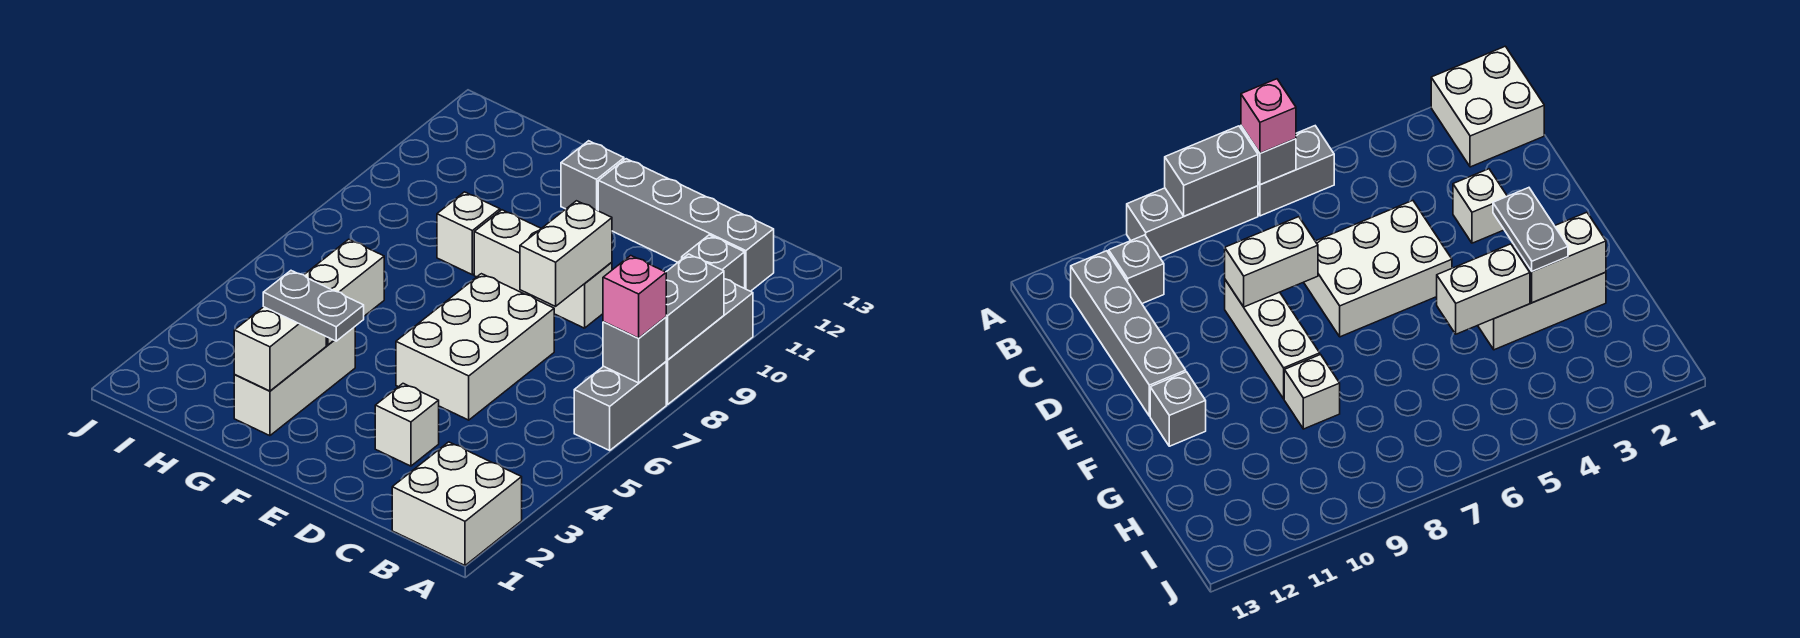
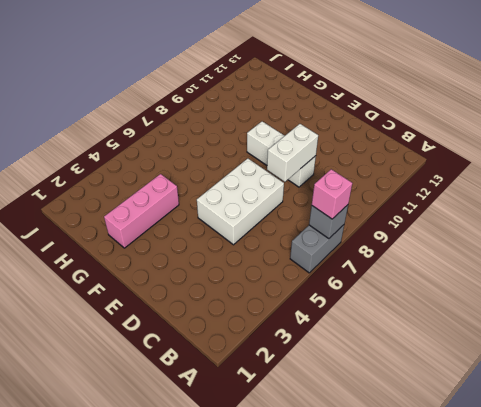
pink 1x3 brick [104,174,179,248] -> white 1x3 brick [234,327,355,436]
none -> white 2x2 brick [392,442,522,565]
none -> grey 1x3 brick [666,279,753,405]
none -> grey 1x1 brick [682,235,745,288]

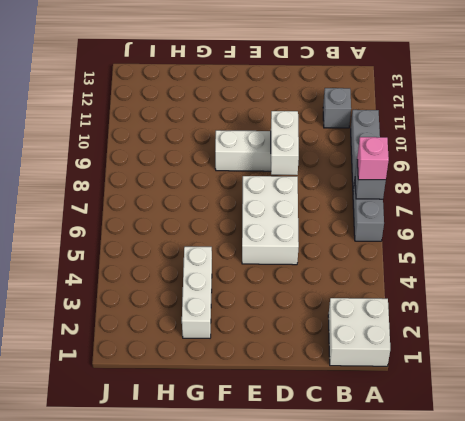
none -> grey 1x4 brick [598,159,774,291]
none -> white 1x1 brick [375,384,439,466]
none -> grey 1x1 brick [561,141,624,211]

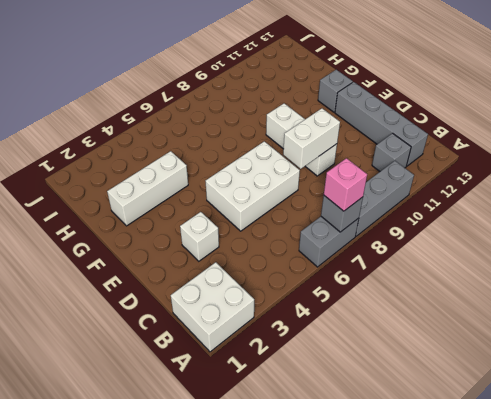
none -> white 1x1 brick [437,192,500,275]
none -> grey 1x2 brick [666,254,724,360]
none -> white 1x2 brick [234,307,326,391]

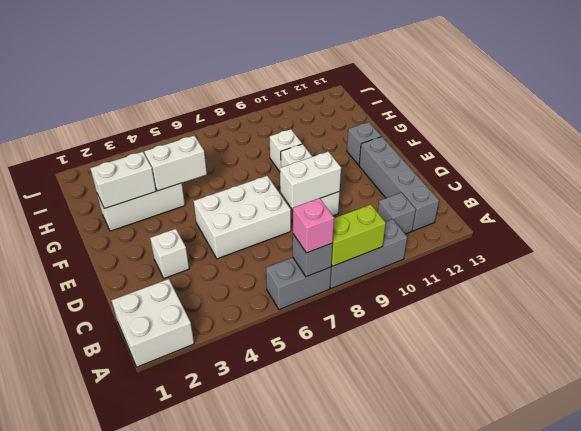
lime 1x2 brick [331,205,386,266] -> grey 1x2 brick [666,254,724,360]
none -> grey 1x2 plate [263,271,364,341]

